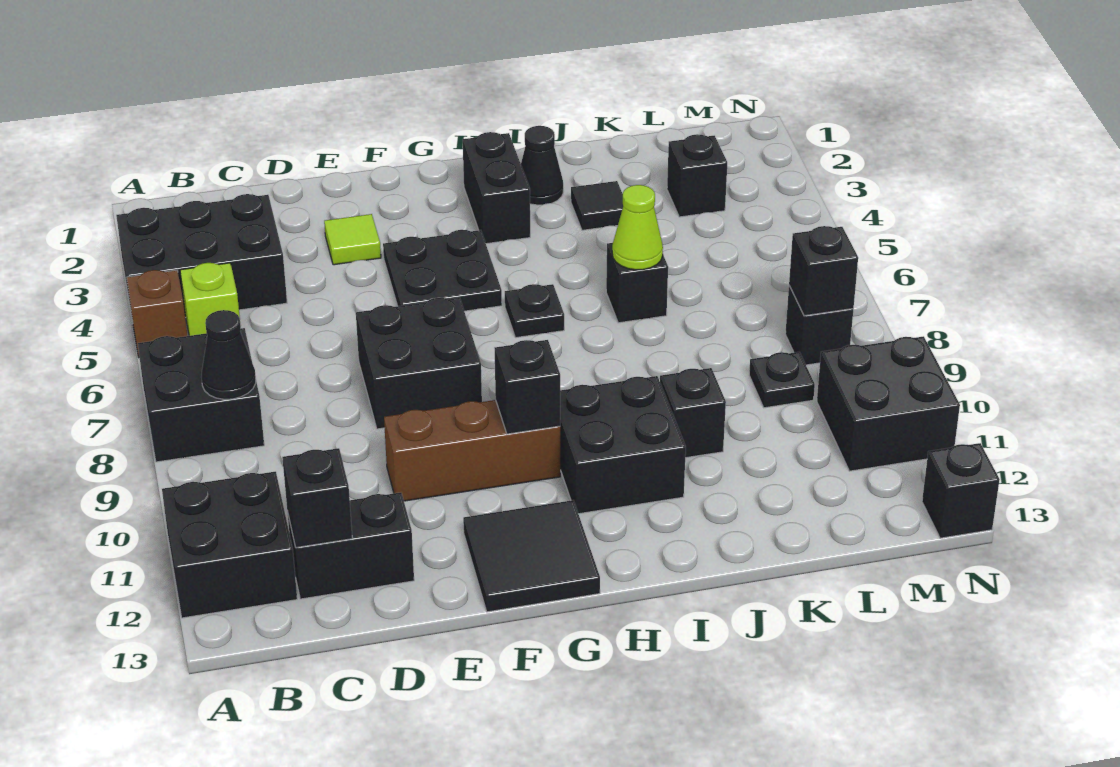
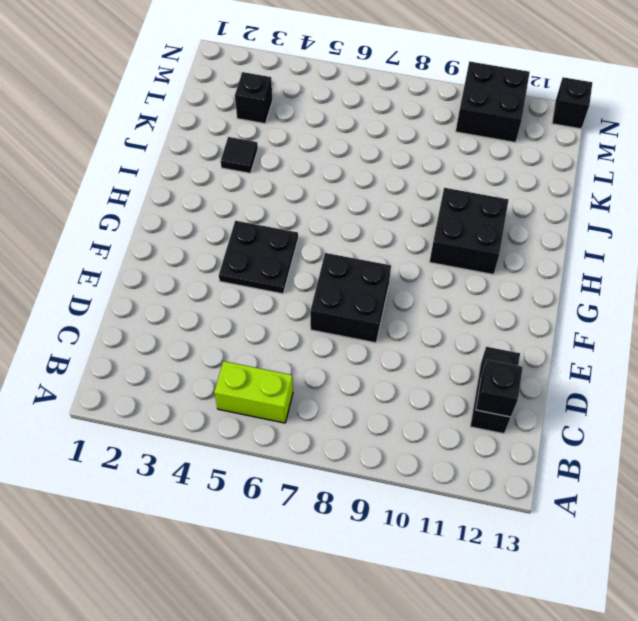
lime 1x2 brick [214,361,293,423] -> lime 1x1 brick [180,263,240,336]
none -> black 2x3 brick [116,194,287,317]
none -> brown 1x1 brick [127,270,187,357]
none -> black 2x2 brick [138,328,264,462]

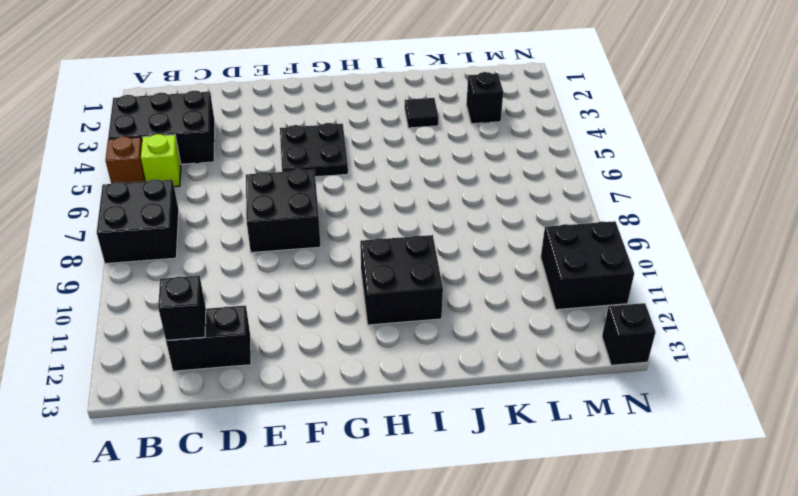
none -> black 2x2 brick [162,472,297,618]
none -> lime 1x1 tile [324,214,381,265]
none -> brown 1x3 brick [384,400,560,501]

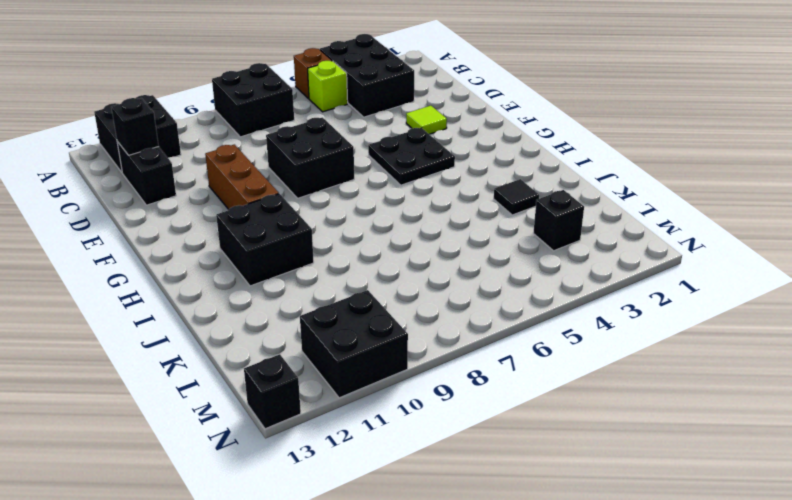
none -> black 2x2 tile [463,500,600,612]
none -> black 1x2 brick [463,132,530,244]
none -> black 1x1 plate [505,284,564,338]

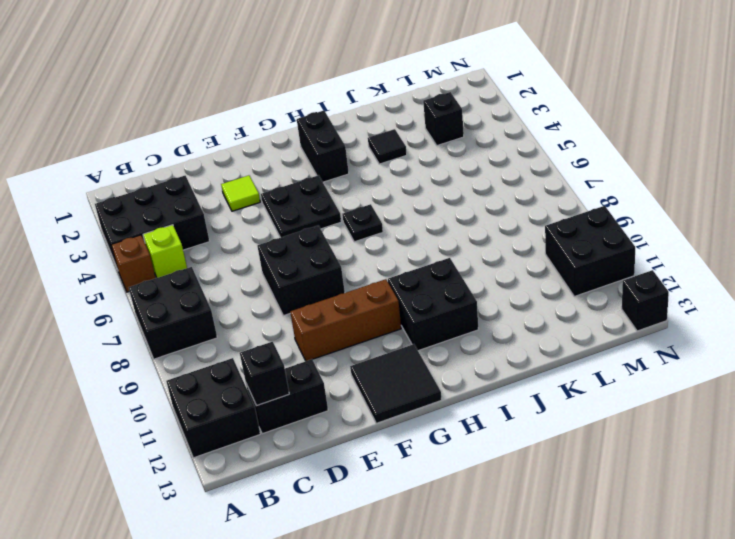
none -> black 1x1 cone [521,126,563,205]
none -> black 1x1 brick [606,243,668,323]
none -> black 1x1 brick [660,368,726,458]

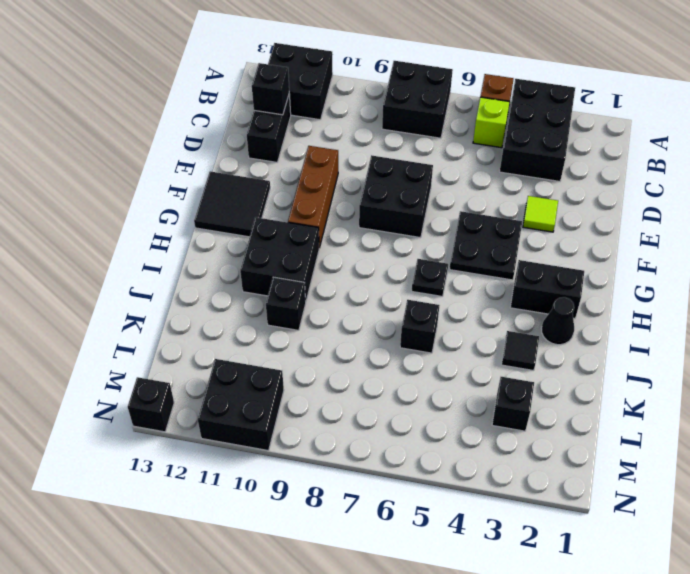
none -> black 1x1 plate [749,352,815,408]
none -> black 1x1 brick [785,286,853,365]
none -> black 1x1 cone [201,310,256,399]

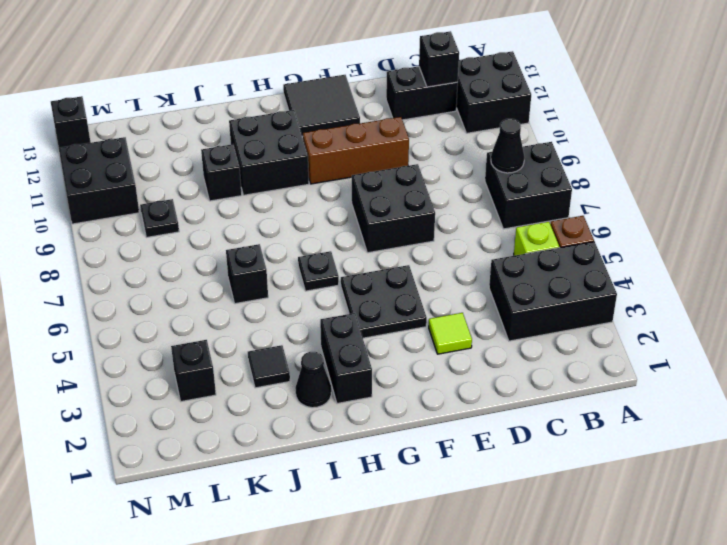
none -> black 1x1 brick [785,286,853,365]
none -> black 1x1 brick [495,340,560,434]
none -> lime 1x1 cone [612,185,663,270]

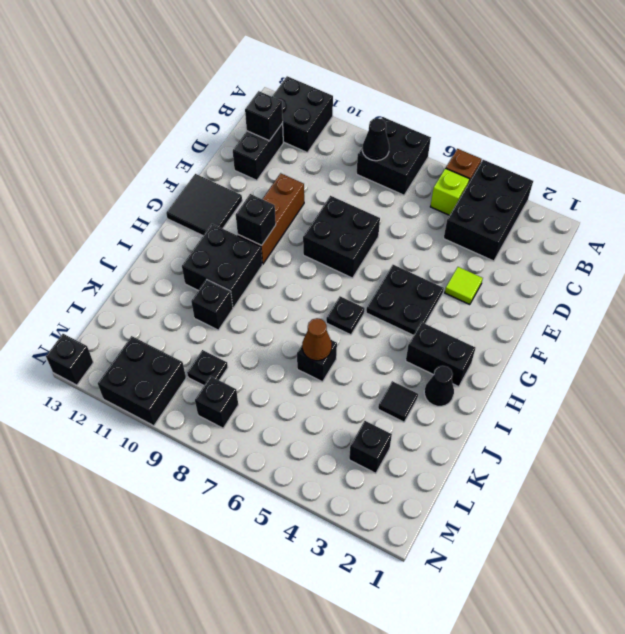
brown 1x1 cone [302,318,332,361] -> lime 1x1 cone [612,185,663,270]
none -> black 1x1 brick [789,226,858,316]

